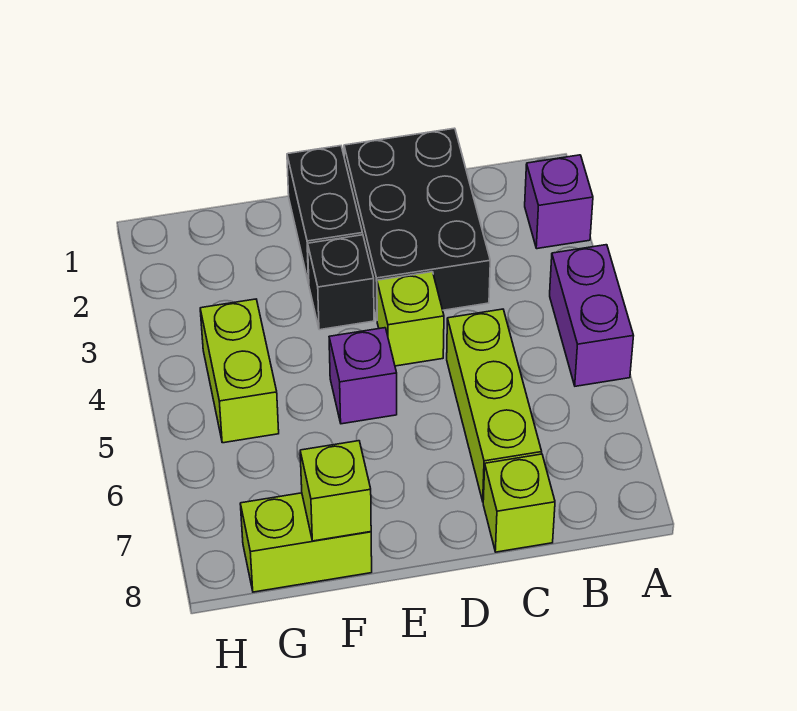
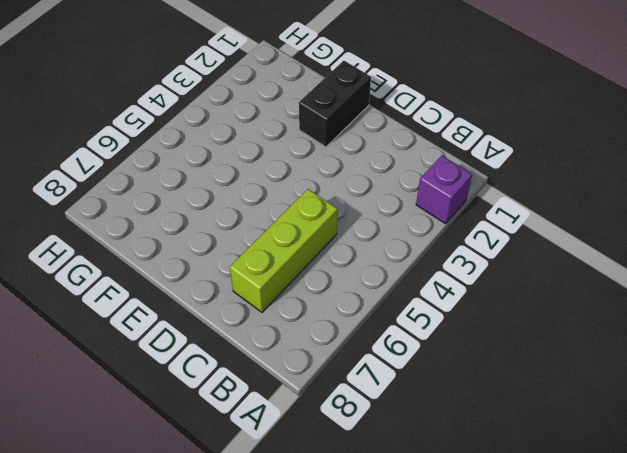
none -> purple 1x2 brick [550,245,633,386]
none -> black 2x3 brick [344,128,490,319]
none -> lime 1x1 brick [483,454,555,552]

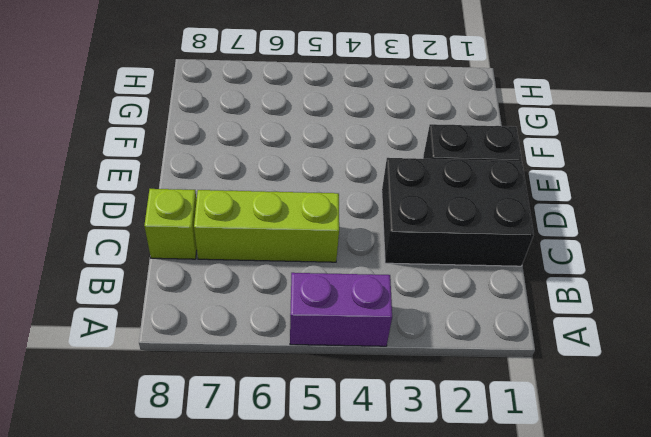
none -> purple 1x1 brick [525,155,593,249]
none -> lime 1x1 brick [377,272,444,366]
none -> black 1x1 brick [308,235,374,330]

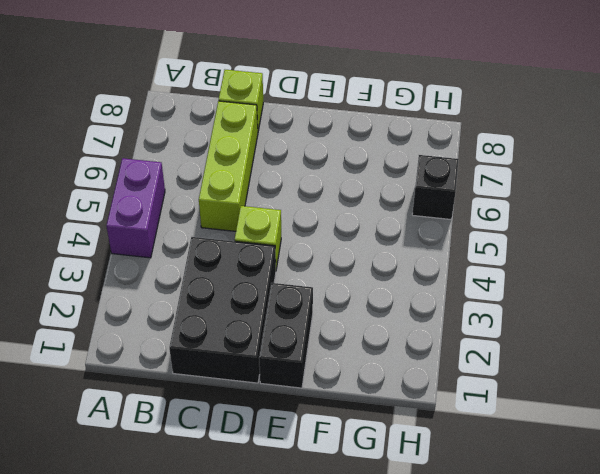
black 1x1 brick [412,155,459,219] -> black 1x1 brick moved to [308,235,374,330]
none -> purple 1x1 brick [525,155,593,249]
none -> purple 1x1 brick [329,328,397,424]
none -> lime 1x2 brick [240,493,372,592]

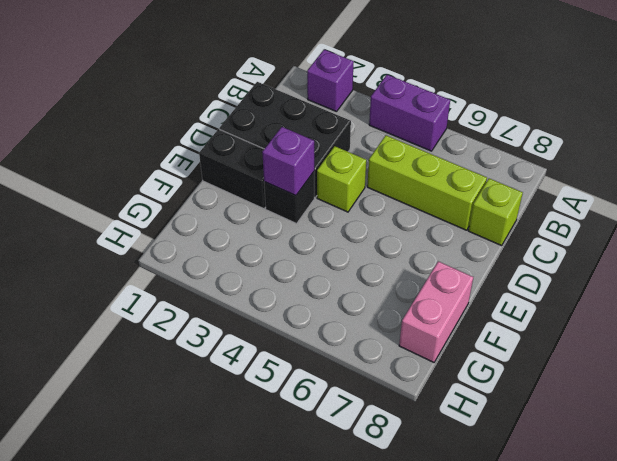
purple 1x1 brick [262,127,314,196] -> purple 1x1 brick moved to [329,328,397,424]
pink 1x2 brick [399,261,473,362] -> lime 1x2 brick [240,493,372,592]
none -> lime 1x2 brick [200,299,279,443]
none -> lime 1x1 brick [300,441,371,541]

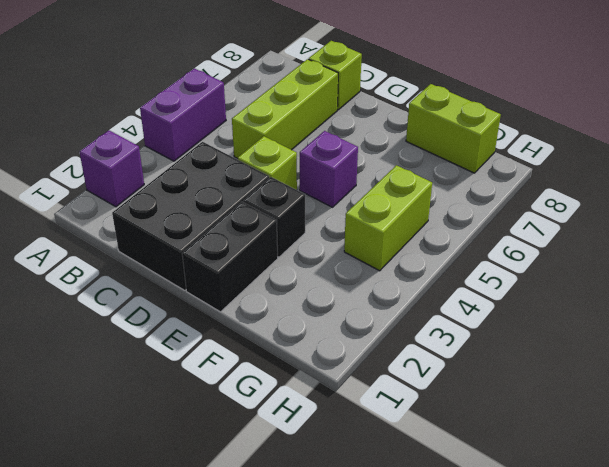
none -> lime 1x1 brick [300,441,371,541]

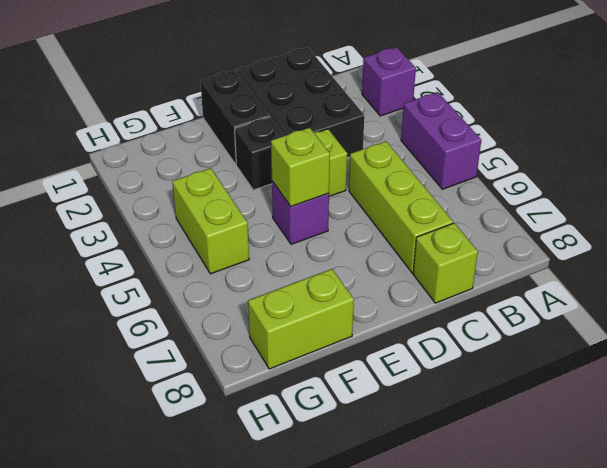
lime 1x1 brick [271,128,330,207] -> lime 1x1 brick moved to [300,441,371,541]

